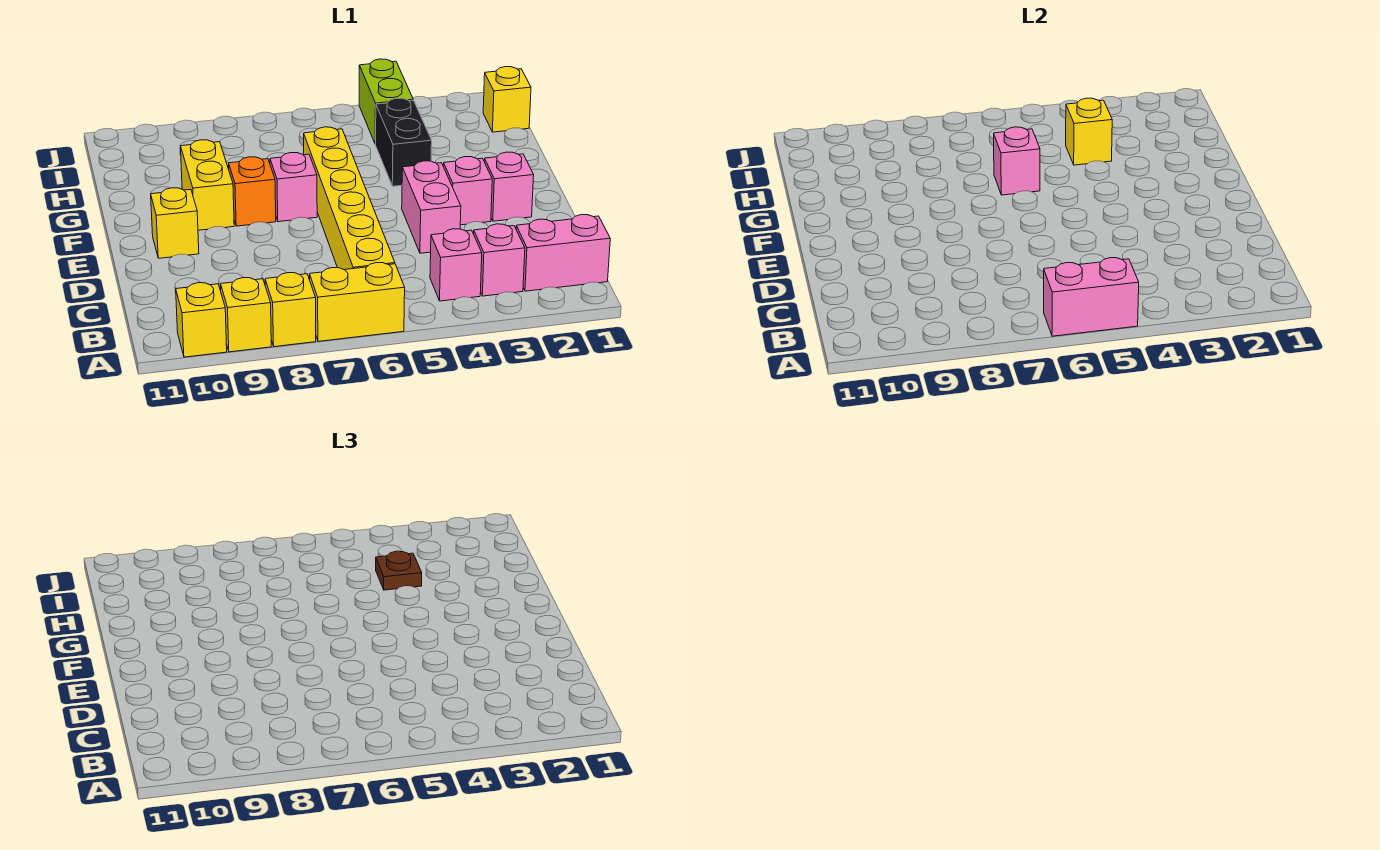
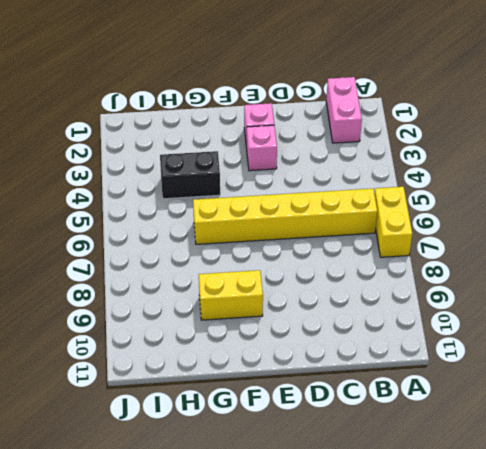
none -> yellow 1x1 brick [265,273,316,347]
none -> yellow 1x1 brick [221,278,271,352]
none -> yellow 1x1 brick [176,283,227,357]

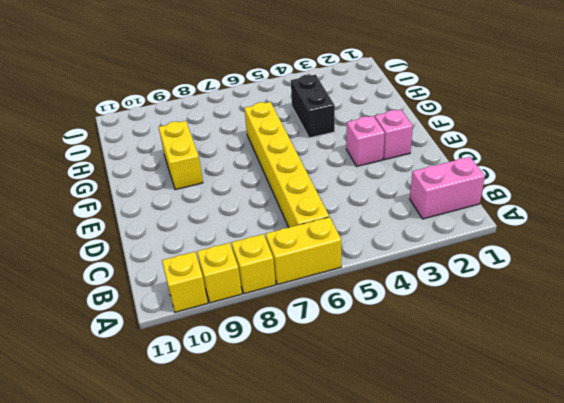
none -> pink 1x1 brick [474,224,525,296]
none -> pink 1x1 brick [430,229,482,301]
none -> pink 1x2 brick [402,161,461,253]

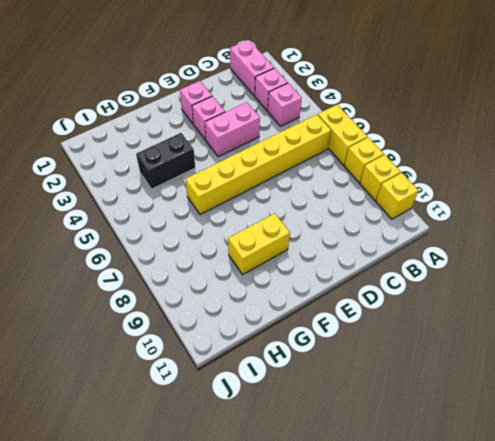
none -> yellow 1x1 brick [151,188,199,258]
none -> pink 1x1 brick [270,153,317,222]
none -> orange 1x1 brick [229,157,276,226]

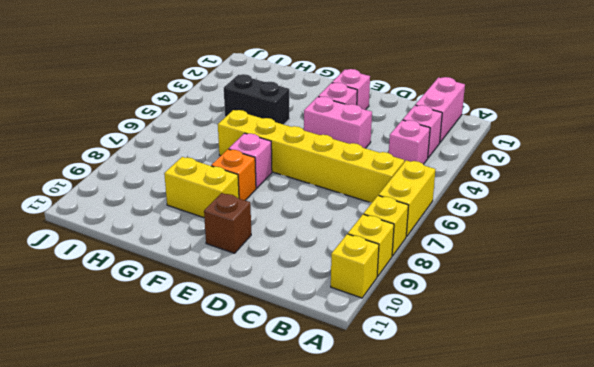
brown 1x1 brick [204,193,251,253] -> yellow 1x1 brick [151,188,199,258]
none -> yellow 1x1 brick [483,67,531,132]
none -> lime 1x2 brick [359,59,413,144]
none -> pink 1x2 brick [1044,258,1139,336]

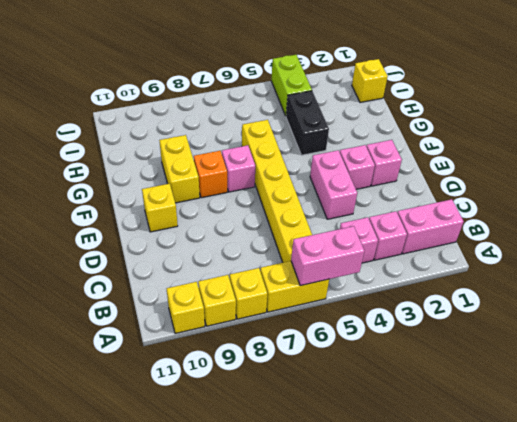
none -> pink 1x1 brick [994,127,1040,195]
none -> yellow 1x1 brick [1066,98,1112,165]
none -> brown 1x1 plate [376,551,422,590]

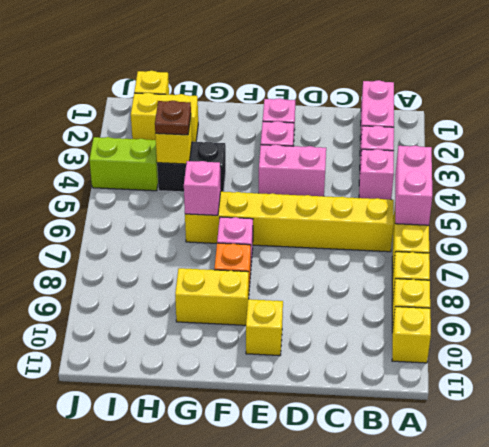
yellow 1x2 brick [131,93,198,142] -> none

